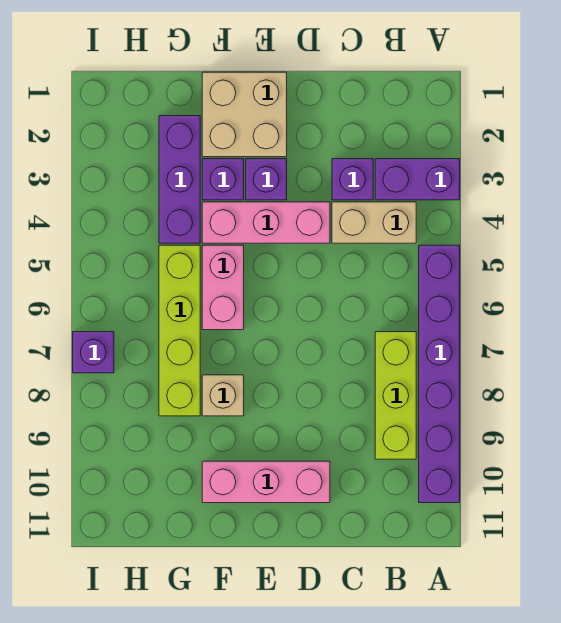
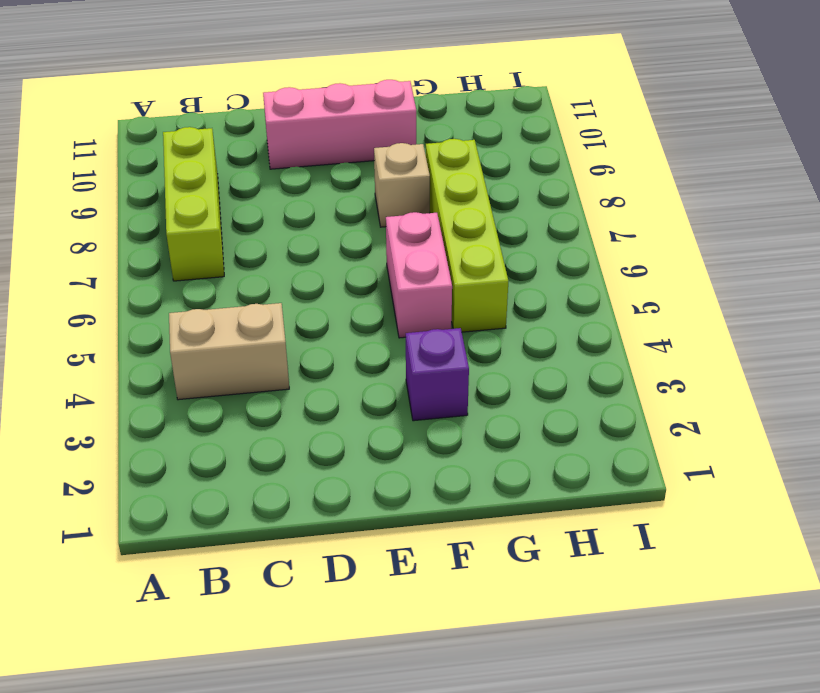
none -> purple 1x2 brick [375,159,460,200]
none -> purple 1x6 brick [419,245,460,503]
none -> purple 1x1 brick [332,159,373,200]

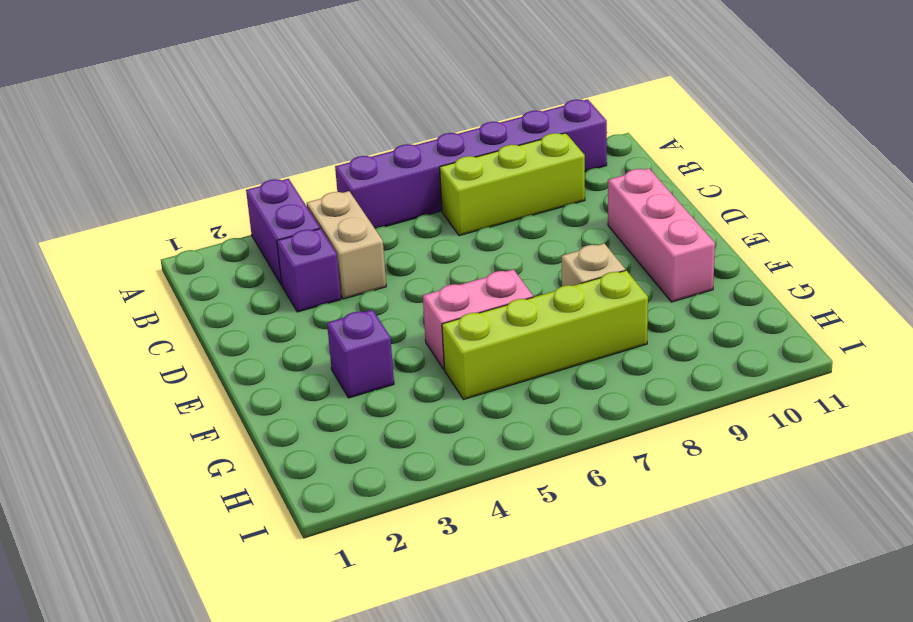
none -> pink 1x3 brick [202,202,330,243]
none -> tan 2x2 brick [202,72,287,157]
none -> purple 1x1 brick [246,159,287,200]

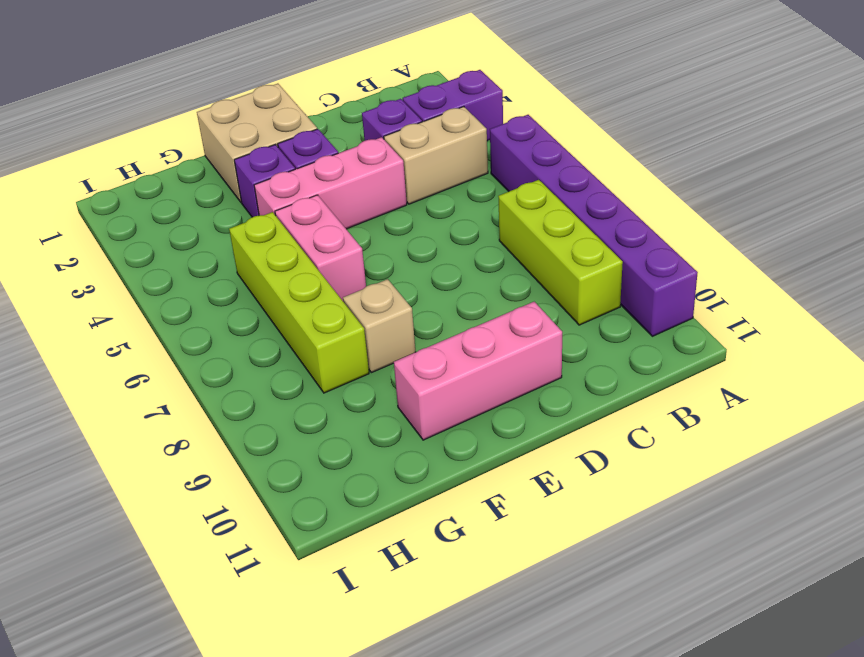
none -> purple 1x3 brick [159,116,200,243]
none -> purple 1x1 brick [73,332,114,373]

